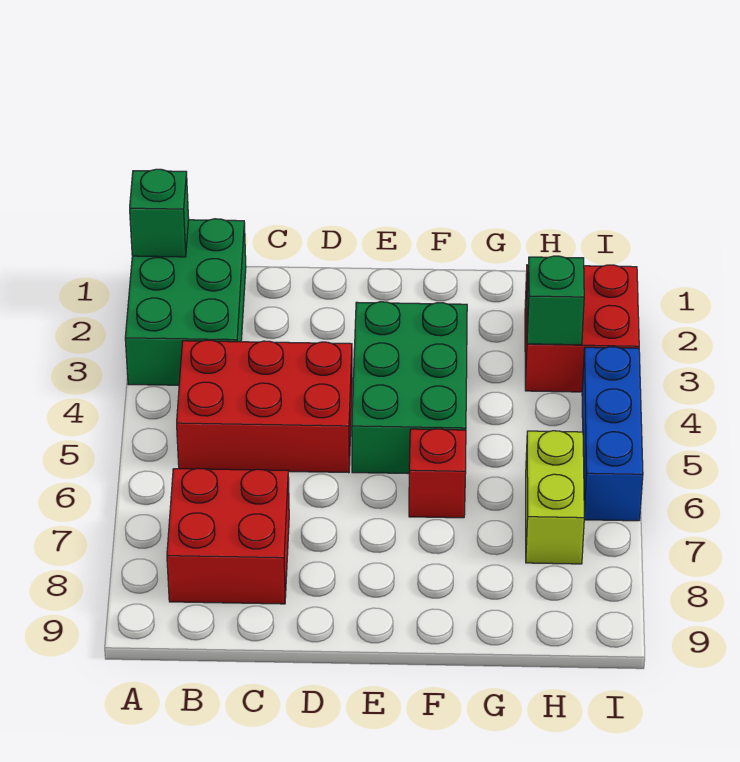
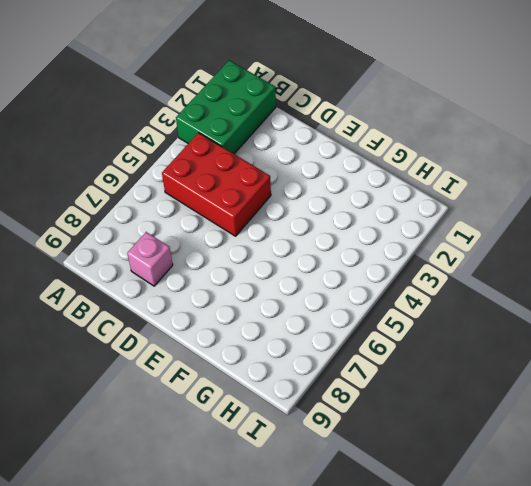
pink 1x1 brick [127,232,173,286] -> red 2x2 brick [167,468,289,604]
none -> green 2x3 brick [352,302,467,474]
none -> red 1x1 brick [409,429,466,518]

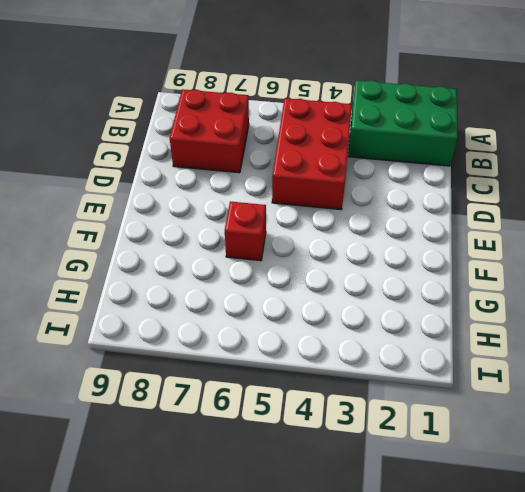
none -> green 2x3 brick [352,302,467,474]
none -> red 2x2 brick [525,265,639,392]

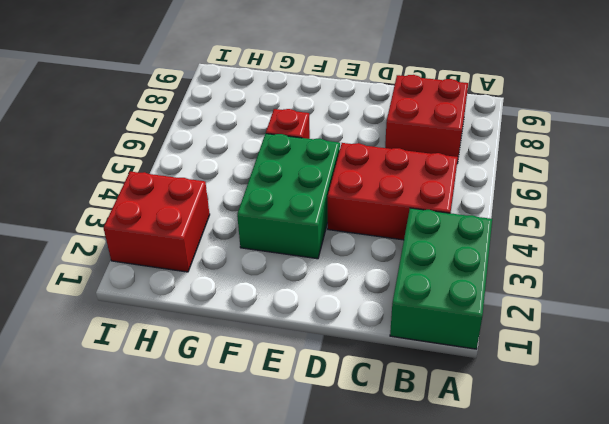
none -> lime 1x2 brick [526,431,584,564]
none -> blue 1x3 brick [582,347,643,521]

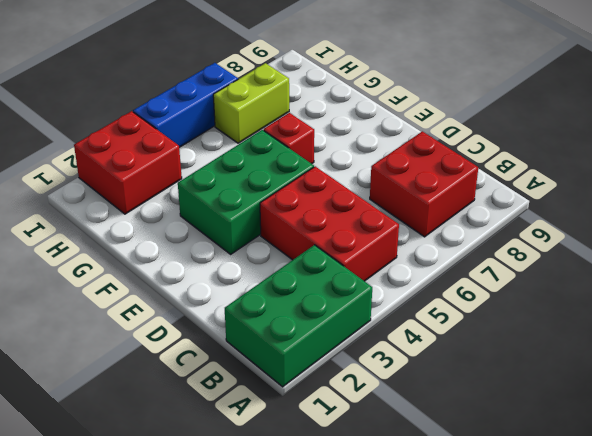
none -> green 1x1 brick [130,169,189,257]
none -> green 1x1 brick [527,256,584,345]

